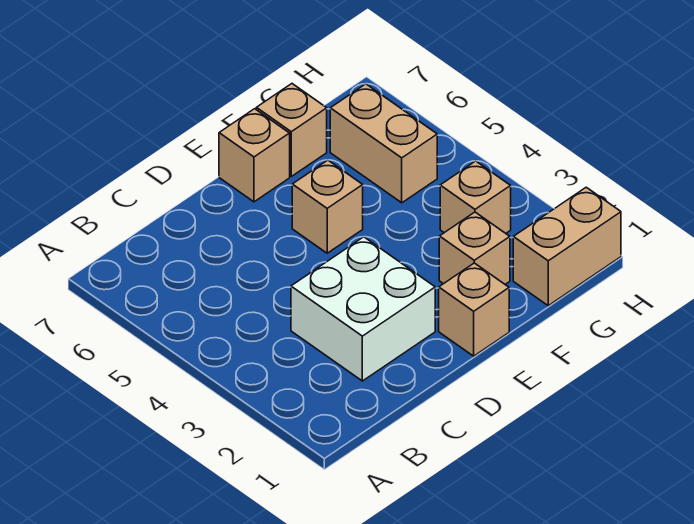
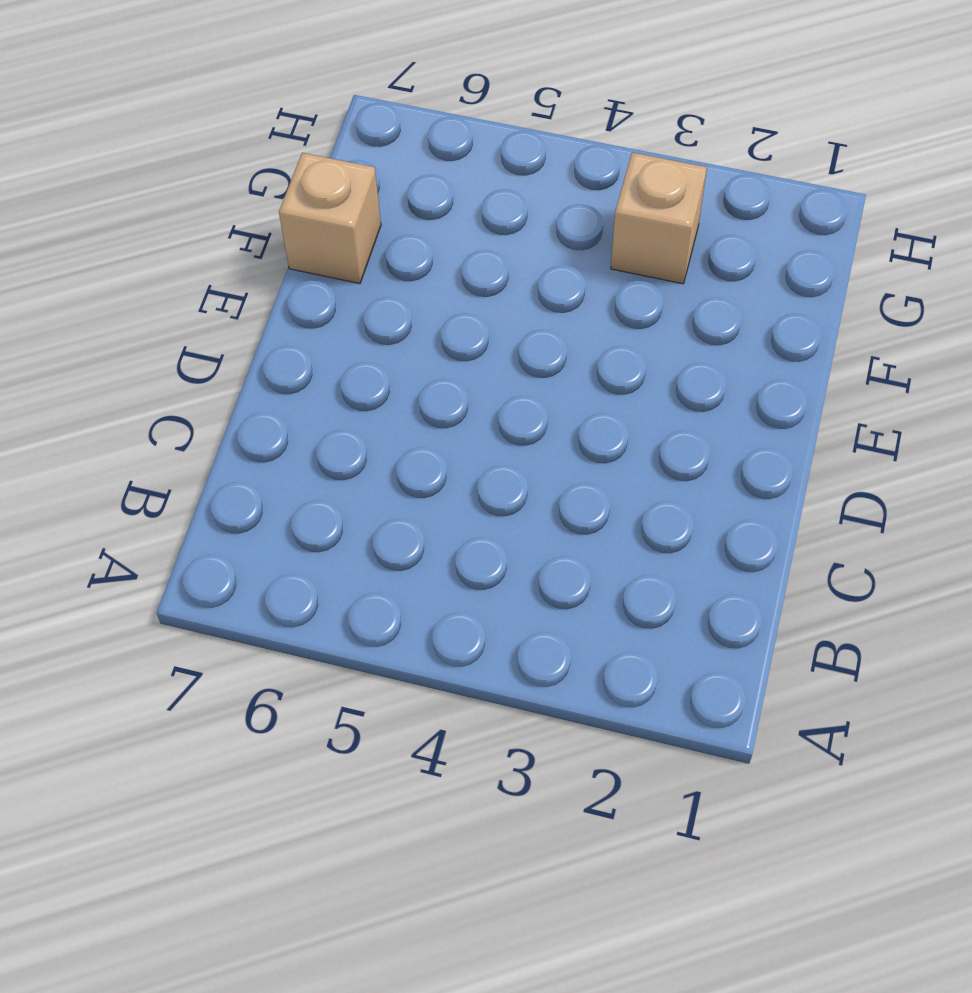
none -> white 2x2 brick [291,237,435,381]
none -> tan 1x1 brick [439,263,509,356]

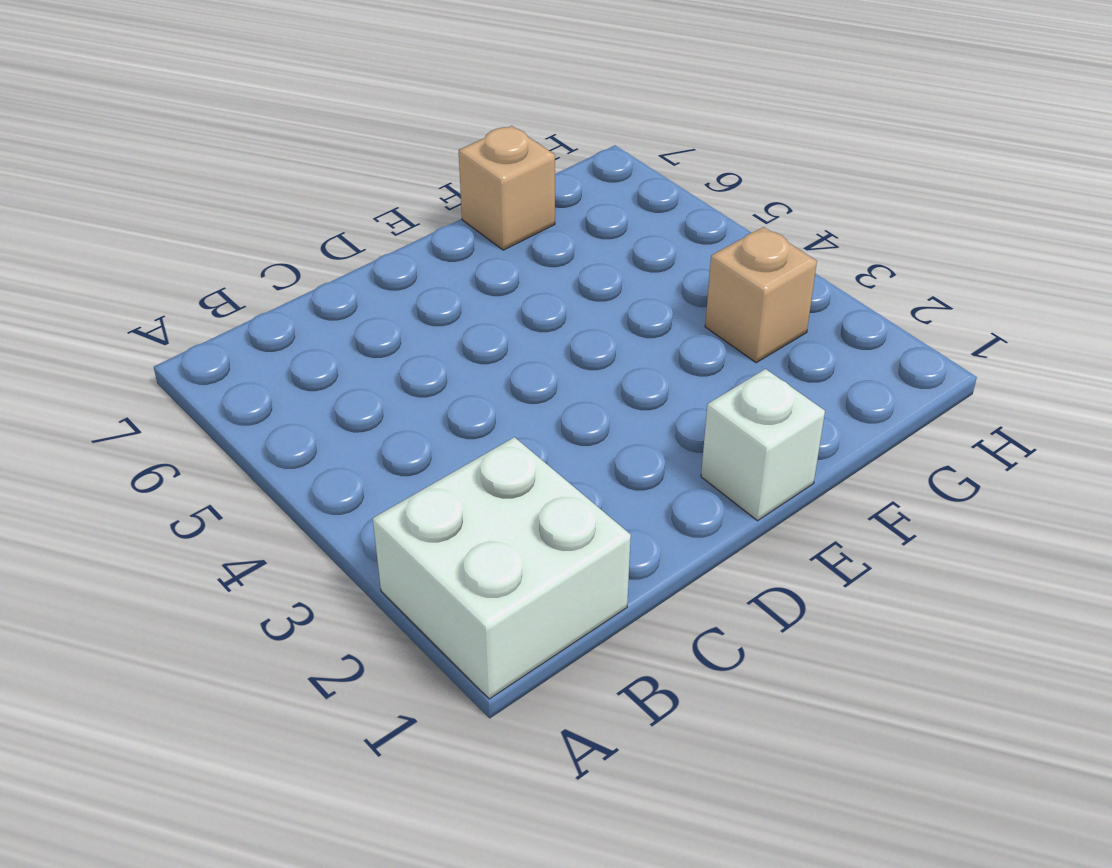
white 2x2 brick [373,437,631,699] -> white 2x2 brick moved to [291,237,435,381]
white 1x1 brick [701,369,825,521] -> tan 1x1 brick [439,263,509,356]
none -> tan 1x1 brick [292,160,363,253]
none -> tan 1x1 brick [219,109,290,202]

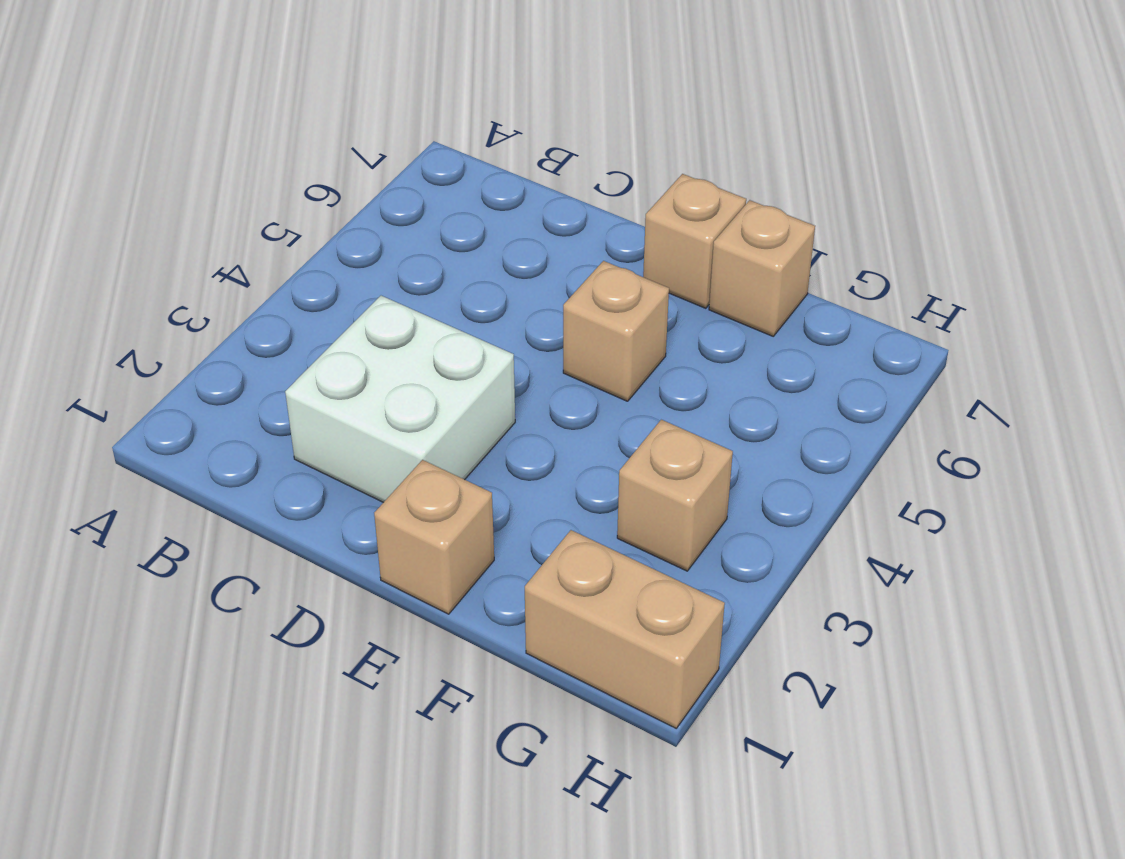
none -> tan 1x1 brick [439,212,510,284]
none -> tan 1x2 brick [330,84,437,203]

